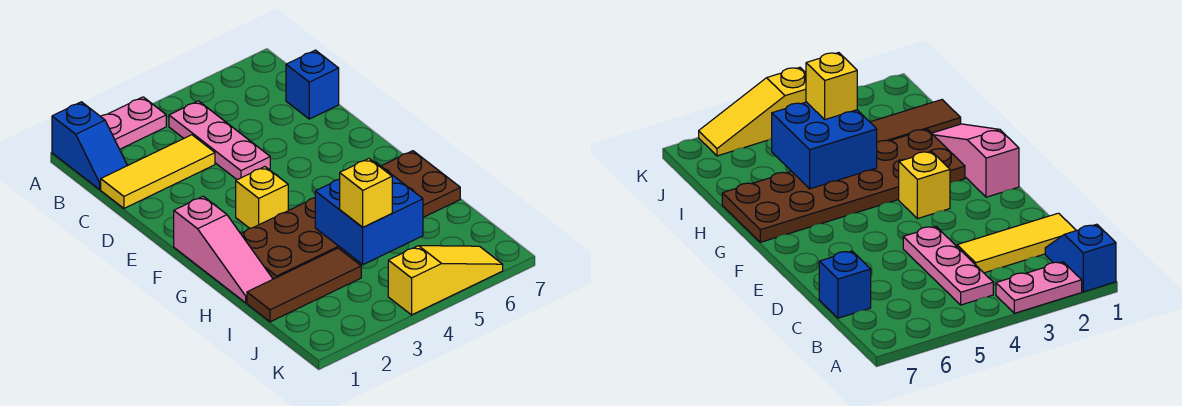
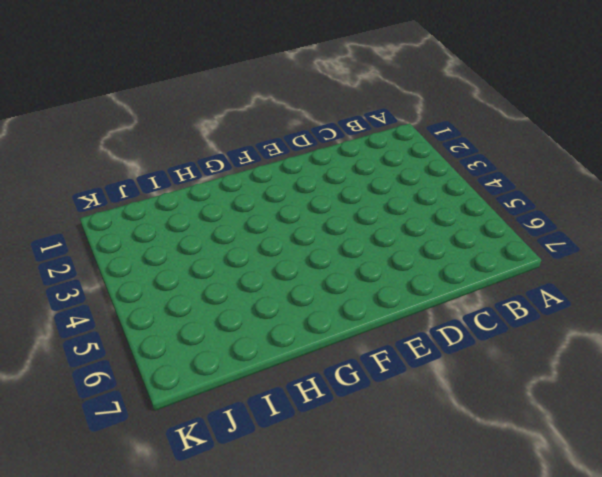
none -> blue 1x2 slope [52,102,127,189]
none -> pink 1x2 plate [101,97,166,149]
none -> pink 1x3 plate [169,101,270,180]

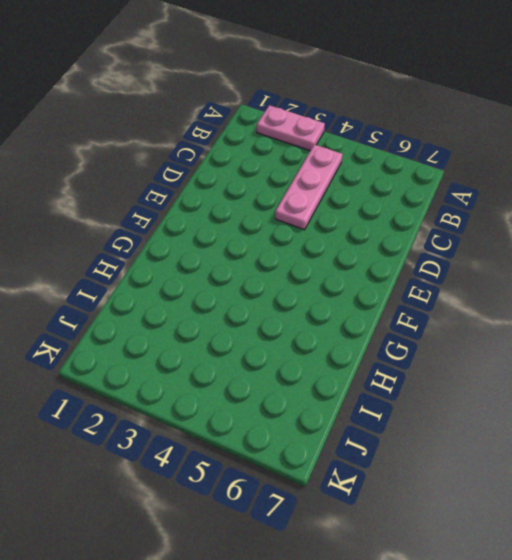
none -> blue 1x2 slope [52,102,127,189]
none -> yellow 1x3 tile [101,135,215,208]
none -> blue 1x1 brick [286,50,339,119]

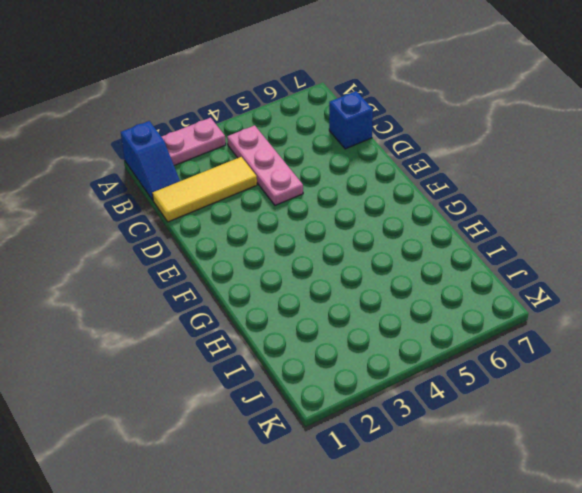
none -> pink 1x3 slope [174,196,273,303]
none -> yellow 1x1 brick [236,167,288,228]
none -> brown 2x6 plate [241,151,460,279]

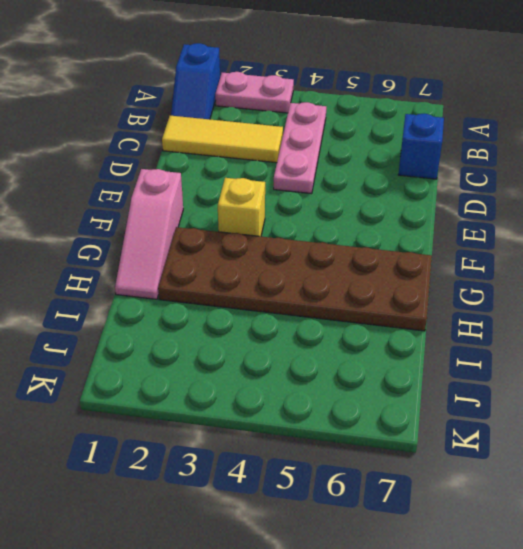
none -> brown 1x3 tile [247,248,361,322]
none -> yellow 1x3 slope [388,246,503,315]
none -> blue 2x2 brick [315,162,423,265]

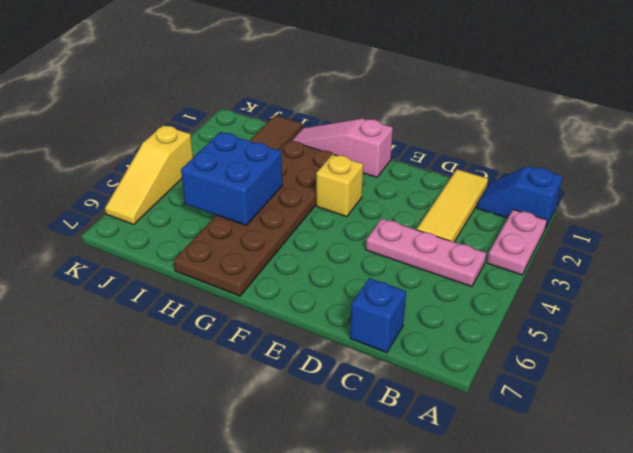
none -> yellow 1x1 brick [340,159,392,227]

